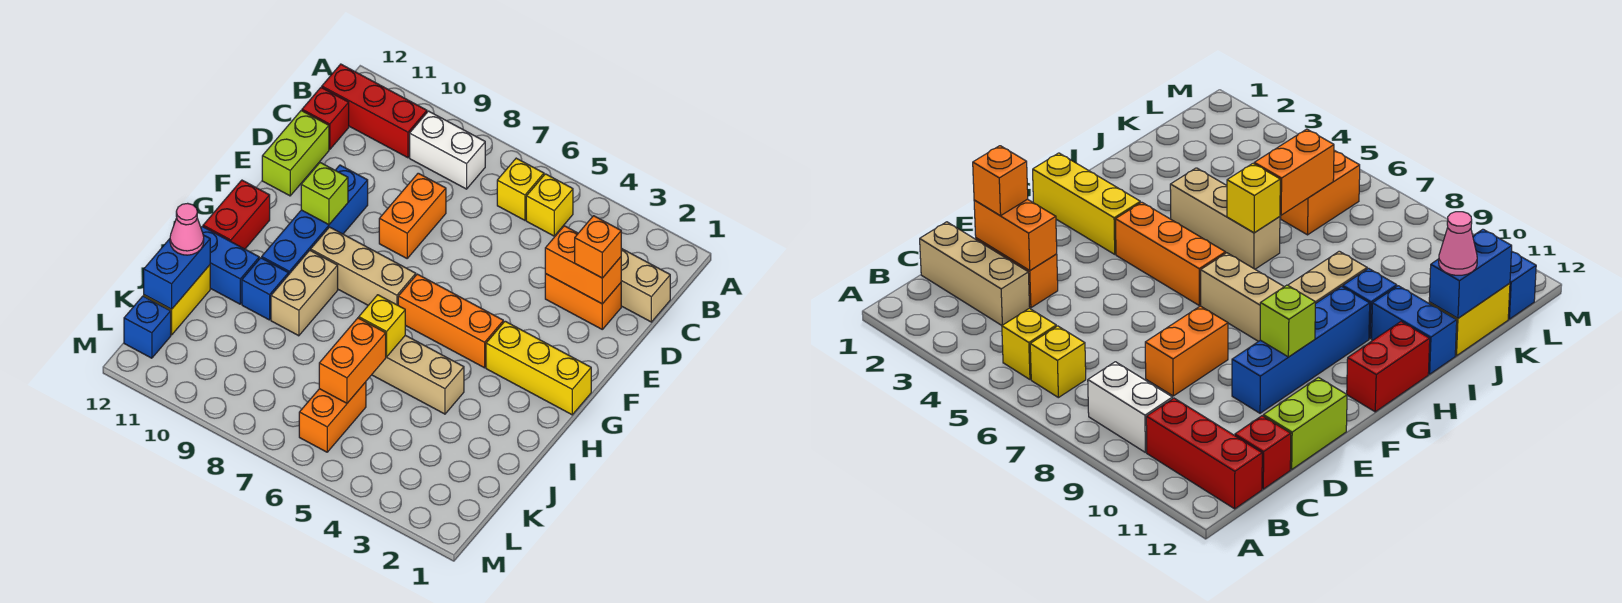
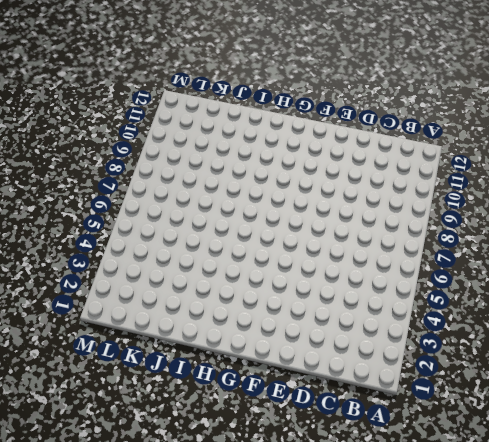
none -> yellow 1x1 brick [526,174,573,236]
none -> yellow 1x1 brick [497,158,544,220]
none -> white 1x2 brick [410,111,485,189]

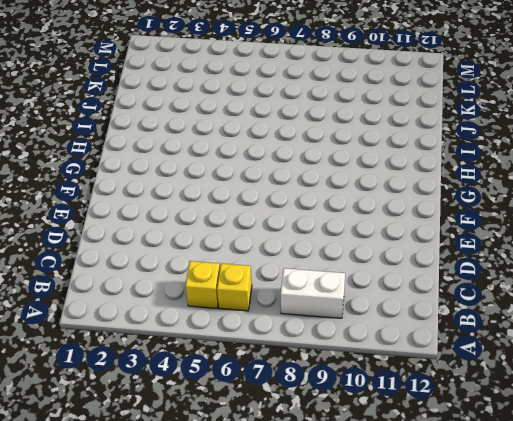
none -> red 1x3 brick [322,64,427,158]
none -> tan 1x3 brick [621,248,670,322]
none -> red 1x1 brick [302,87,349,150]

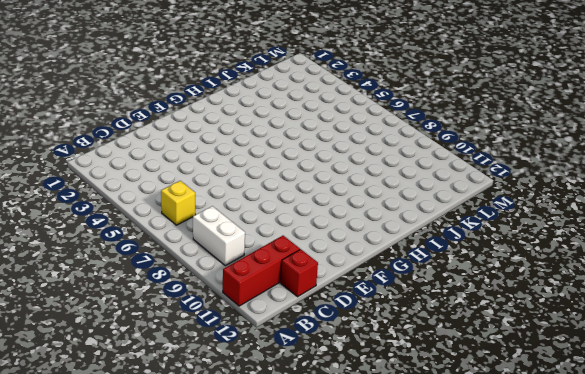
red 1x3 brick [223,236,300,306] -> red 1x3 brick turned to [322,64,427,158]
none -> yellow 1x1 brick [526,174,573,236]
none -> tan 1x3 brick [621,248,670,322]
none -> orange 1x2 brick [545,274,621,329]

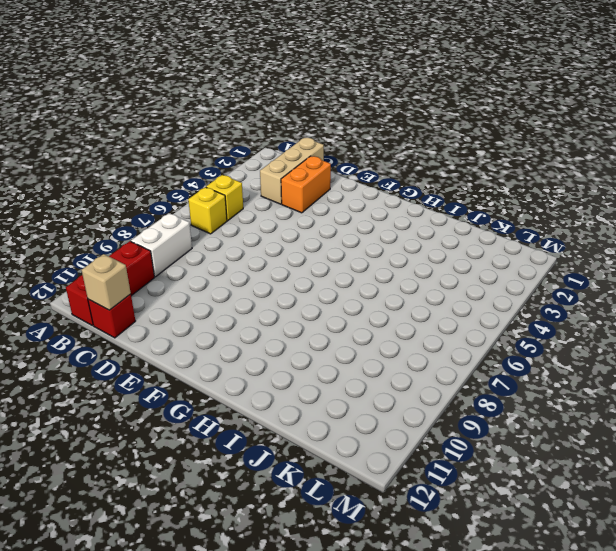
tan 1x1 brick [82,254,131,310] -> none
none -> orange 1x2 brick [379,173,446,258]
none -> lime 1x2 brick [262,111,329,196]
none -> blue 1x4 brick [262,165,368,274]

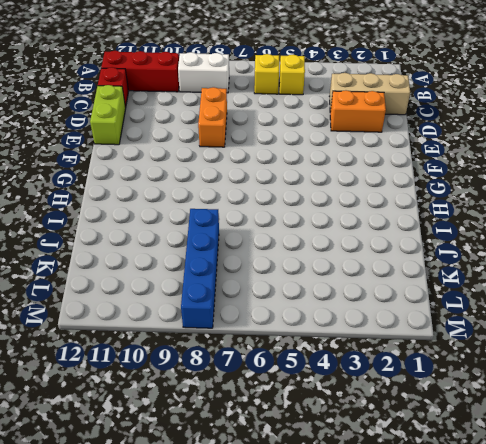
blue 1x4 brick [181,209,219,328] -> blue 1x4 brick moved to [262,165,368,274]
none -> yellow 1x3 brick [486,321,591,415]
none -> orange 1x3 brick [398,274,503,368]
none -> tan 1x3 brick [311,227,416,305]

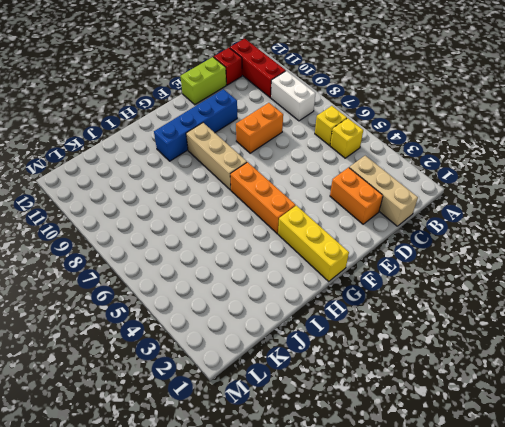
none -> red 1x2 brick [203,180,270,249]
none -> tan 1x2 brick [271,250,338,336]
none -> tan 1x3 brick [372,335,464,414]

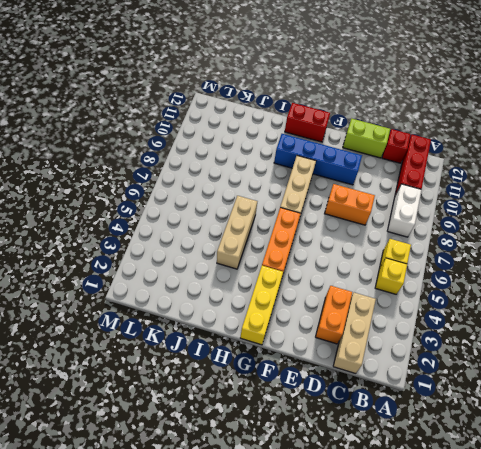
none -> tan 1x2 brick [271,250,338,336]
none -> blue 1x1 brick [242,258,289,320]
none -> blue 1x2 brick [201,226,259,304]

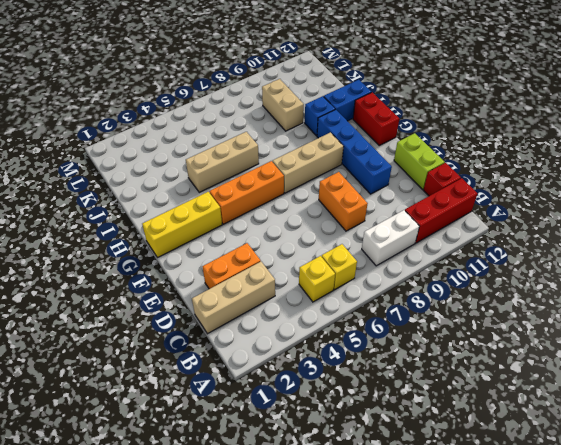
tan 1x2 brick [262,79,304,131] -> tan 1x2 brick moved to [271,250,338,336]
none -> yellow 1x2 brick [144,265,210,335]
none -> orange 1x2 brick [299,382,366,452]
none -> blue 1x1 brick [124,296,171,358]

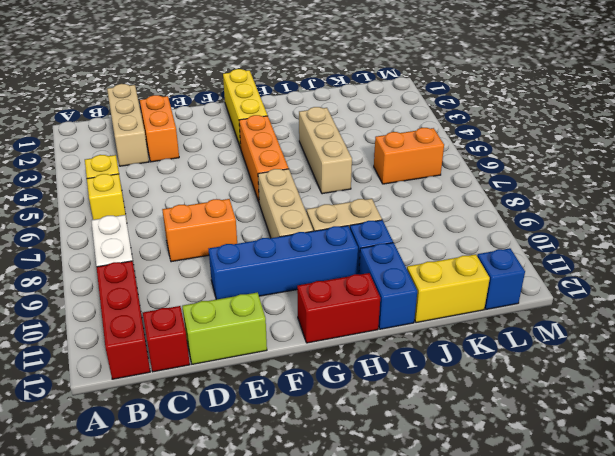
none -> orange 1x2 brick [545,226,621,304]
none -> lime 1x1 brick [301,163,348,225]
none -> yellow 1x1 brick [359,295,405,357]

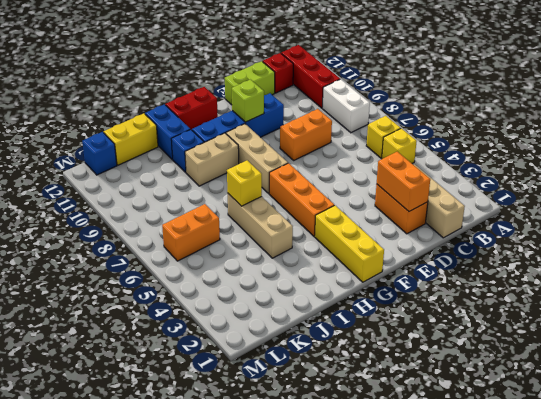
none -> orange 1x2 brick [319,318,386,403]
none -> blue 1x2 brick [144,235,210,309]
none -> orange 1x1 brick [575,216,621,278]

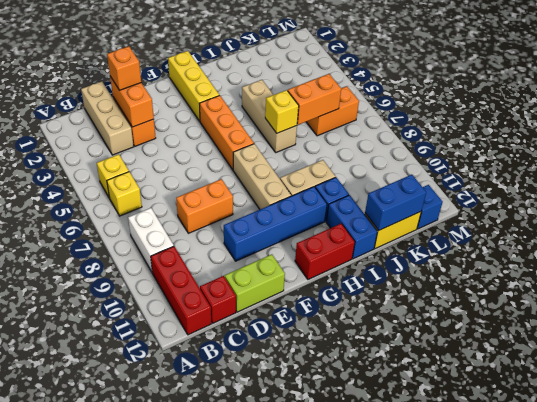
none -> lime 1x1 brick [301,163,348,225]
none -> pink 1x1 cone [170,203,204,255]

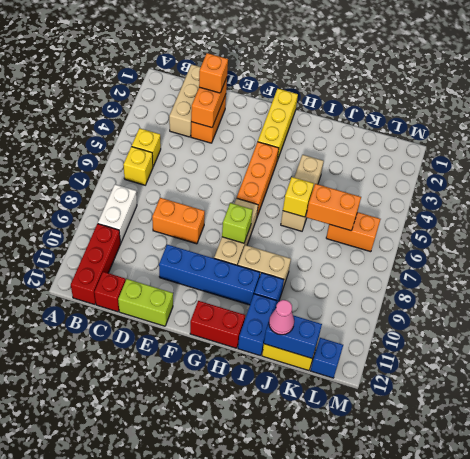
lime 1x1 brick [222,203,253,243] -> lime 1x1 brick moved to [301,163,348,225]

